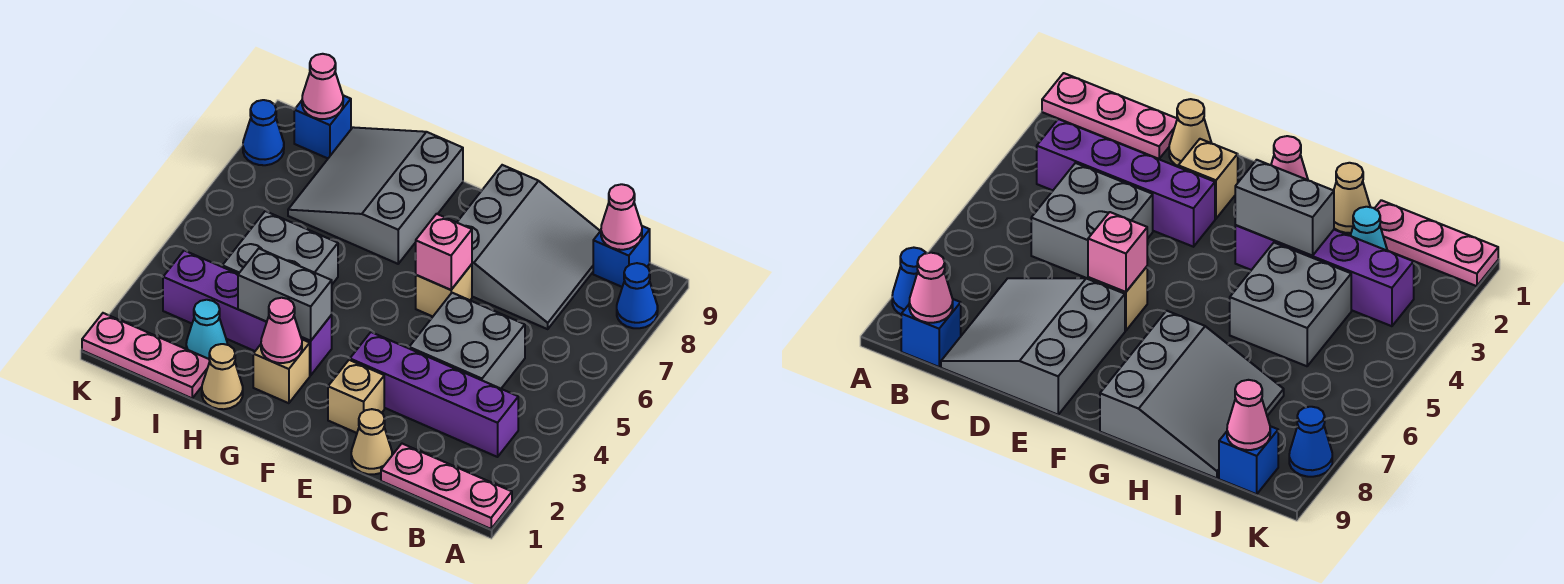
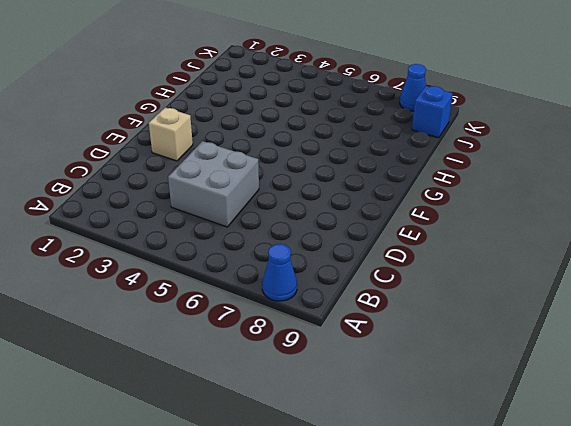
none -> pink 1x3 plate [381,444,512,529]
none -> purple 1x4 brick [350,332,518,457]
none -> blue 1x1 brick [593,226,650,287]

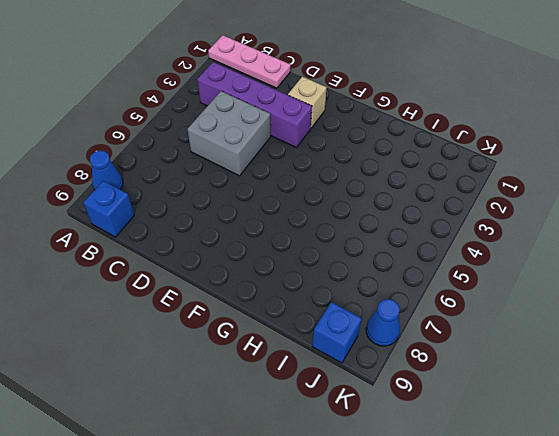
none -> grey 3x3 slope [457,165,600,329]
none -> tan 1x1 cone [351,409,392,474]
none -> tan 1x1 brick [416,264,472,316]

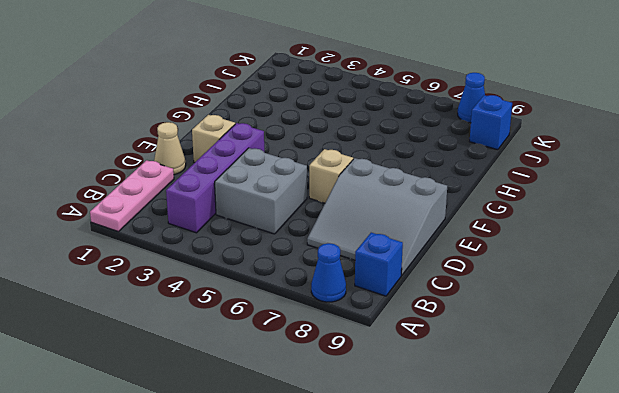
none -> tan 1x1 brick [253,339,310,403]
none -> purple 1x4 brick [163,251,332,375]
none -> grey 3x3 slope [288,127,463,264]

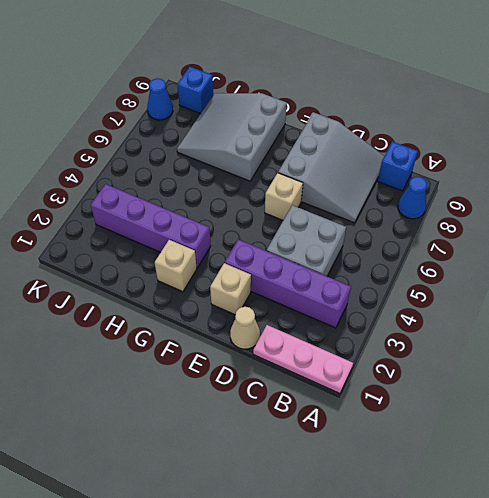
none -> tan 1x1 cone [202,344,243,409]
none -> grey 2x2 brick [222,211,338,284]
none -> pink 1x3 plate [82,313,210,398]

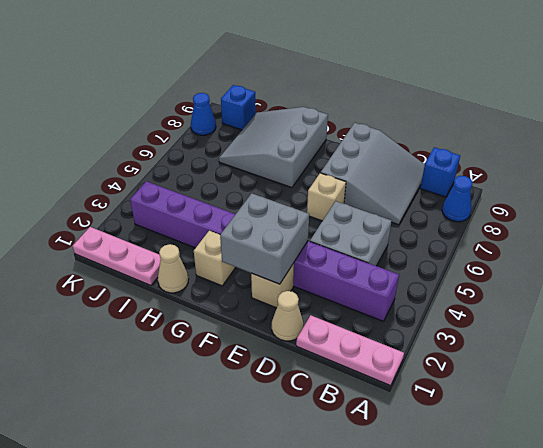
grey 2x2 brick [220,193,309,284] -> grey 2x2 brick moved to [222,211,338,284]
none -> cyan 1x1 cone [186,300,227,359]
none -> pink 1x1 cone [601,184,642,250]
none -> pink 1x1 brick [416,214,472,290]

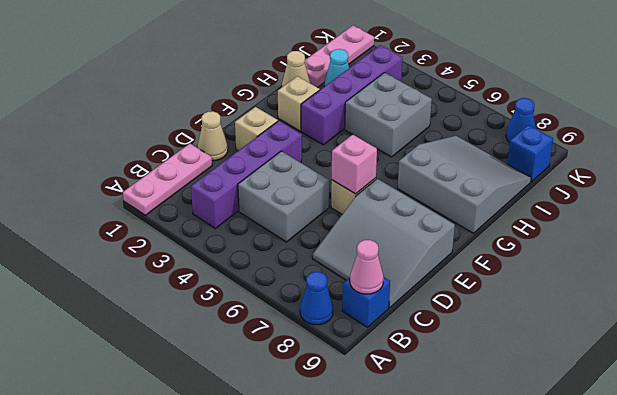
none -> pink 1x1 cone [261,298,302,363]
none -> grey 1x2 brick [238,249,332,341]
none -> pink 1x1 cone [302,54,343,119]

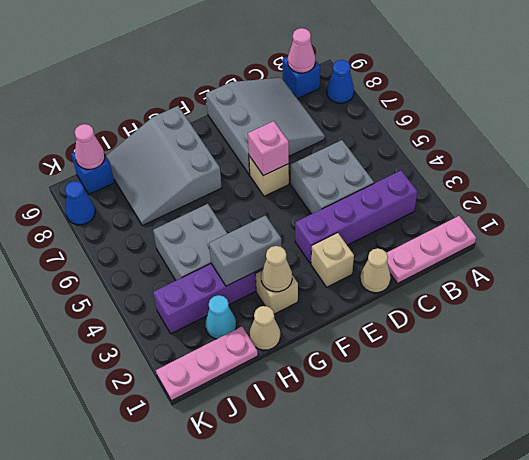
tan 1x1 cone [261,246,292,292] -> pink 1x1 cone [261,298,302,363]

